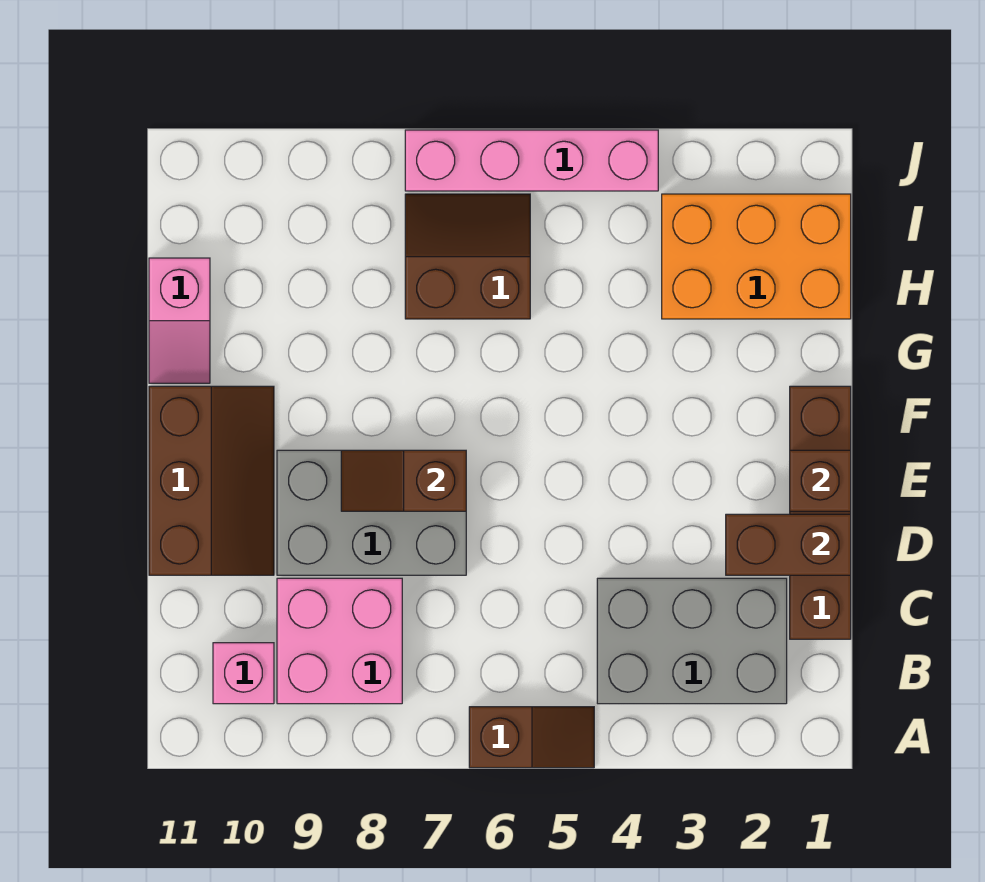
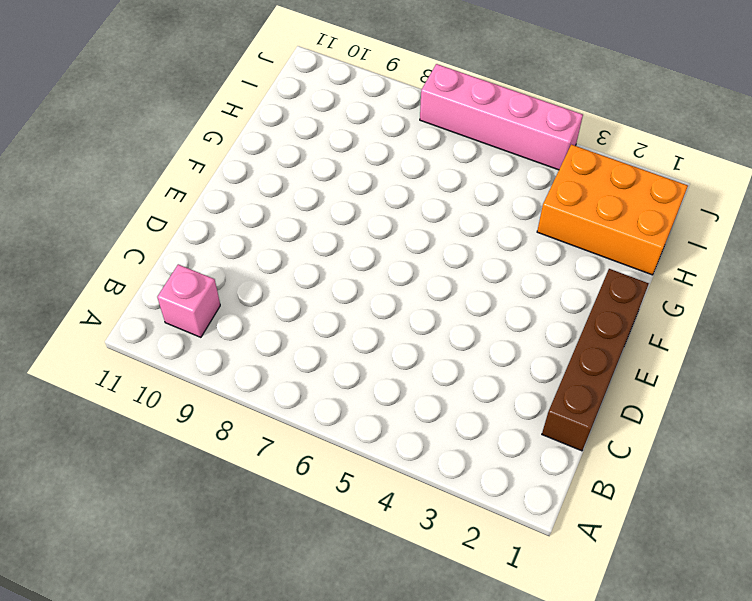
none -> brown 1x2 slope [469,707,594,768]
none -> grey 2x3 brick [597,578,787,704]
none -> pink 2x2 brick [277,578,402,704]

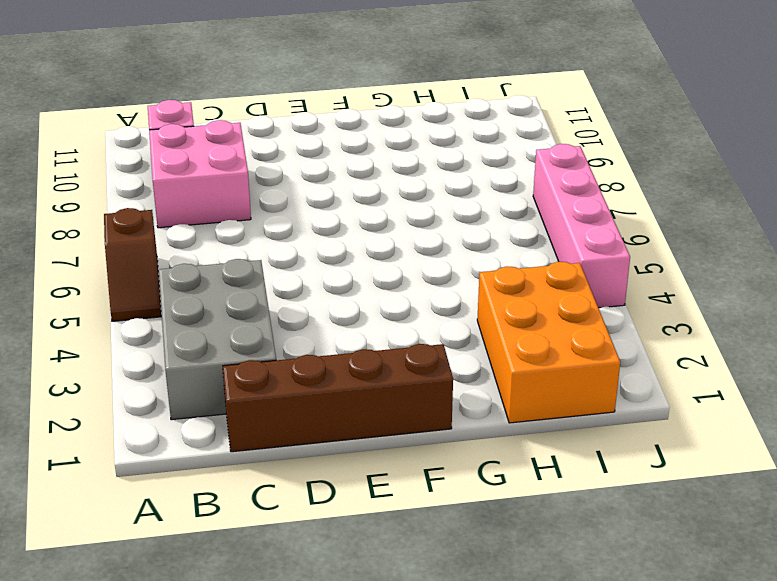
none -> grey 2x3 brick [277,450,466,575]
none -> brown 2x3 slope [149,386,274,575]
none -> pink 1x2 slope [149,258,210,383]

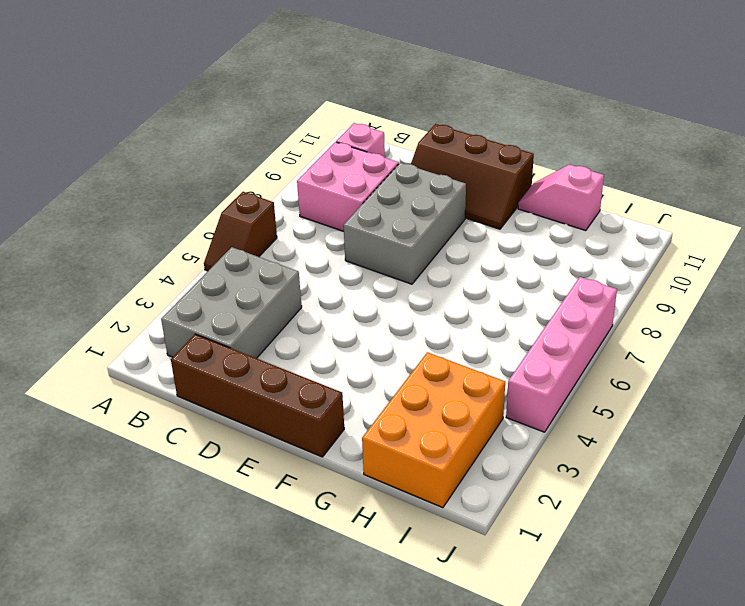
none -> brown 2x2 slope [405,194,530,319]
none -> brown 1x2 brick [726,514,851,575]
none -> brown 1x1 brick [790,450,851,511]

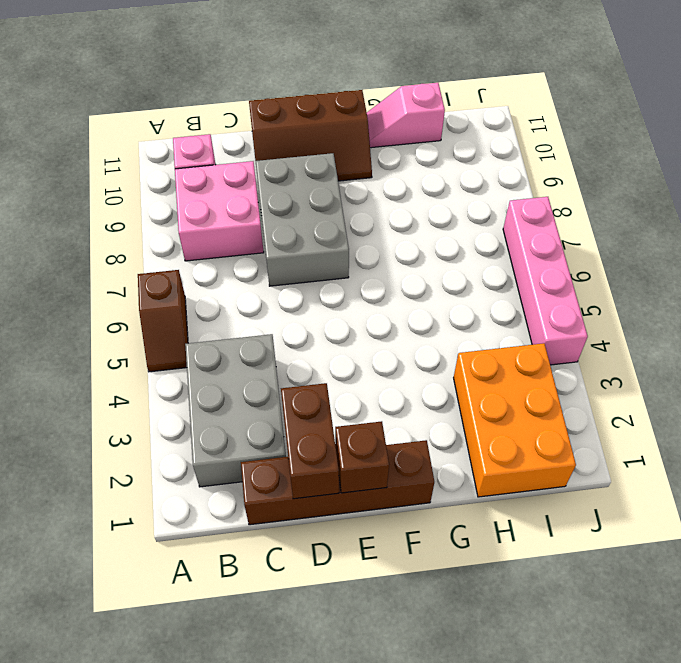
none -> brown 2x2 slope [405,194,530,319]
none -> brown 1x2 slope [341,450,466,511]

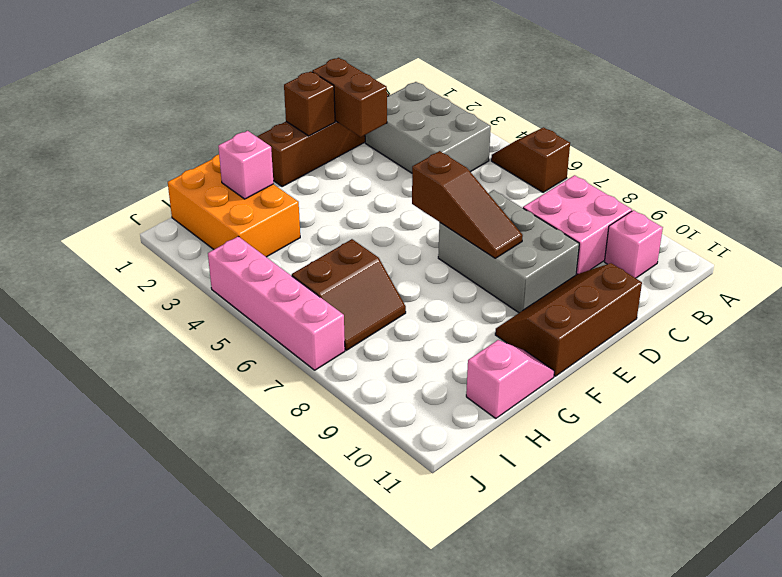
brown 1x3 slope [412,151,523,258] -> brown 1x2 slope [341,450,466,511]
pink 1x1 brick [218,131,274,199] -> none
brown 2x2 slope [292,239,406,350] -> brown 2x2 slope turned to [405,194,530,319]

